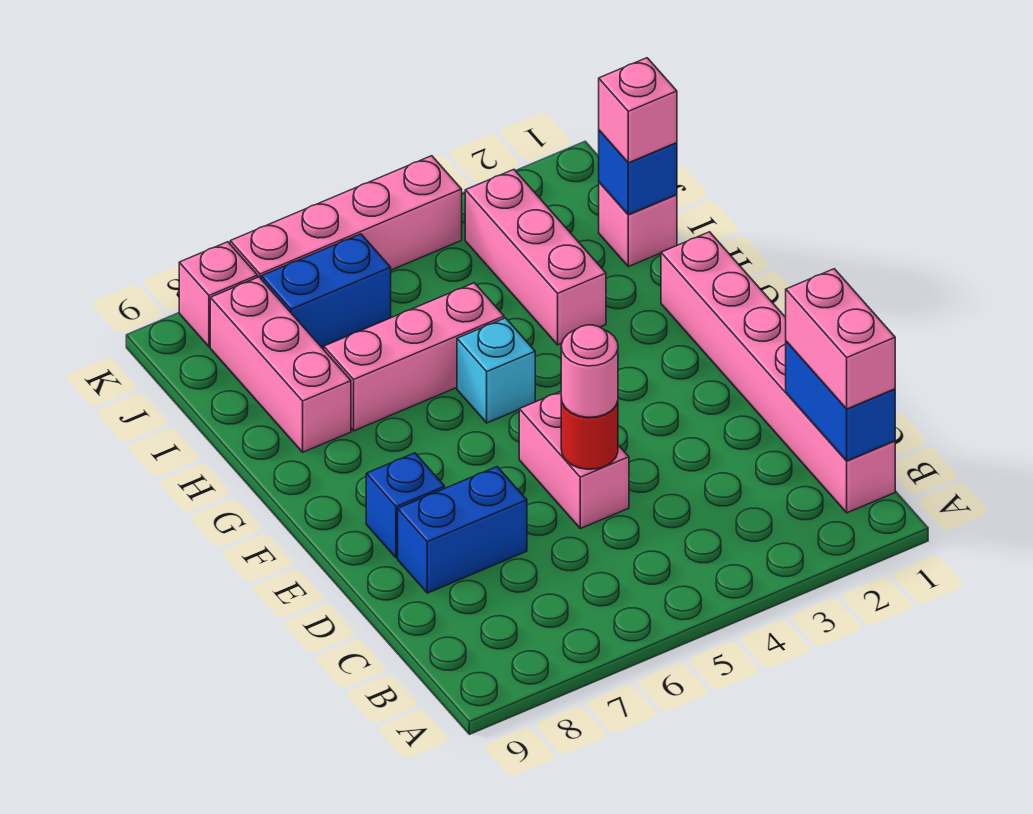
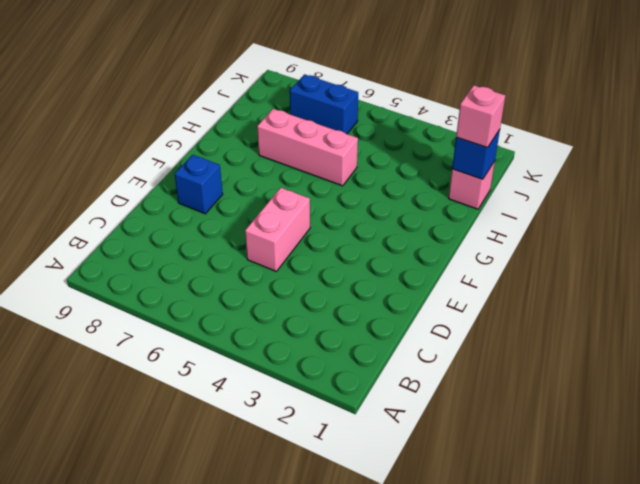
none -> pink 1x6 brick [661,232,895,513]
none -> blue 1x2 brick [398,467,527,593]
none -> cyan 1x1 brick [457,318,535,423]

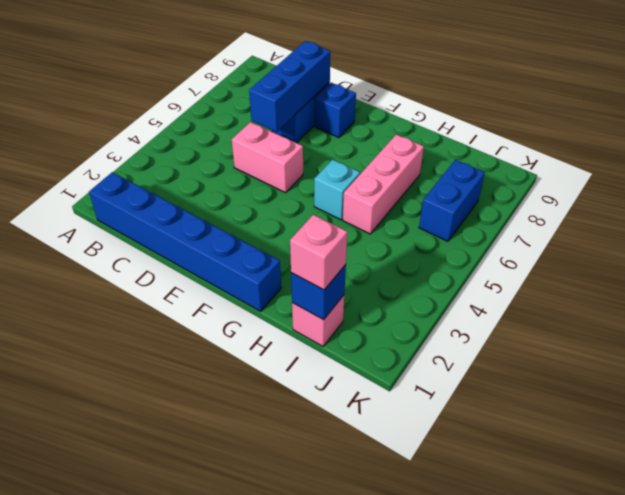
blue 1x6 brick [89,172,281,311] -> pink 1x6 brick [661,232,895,513]
blue 1x3 brick [249,41,330,132] -> none
none -> pink 1x3 brick [465,170,606,345]
none -> pink 1x3 brick [210,277,351,452]
none -> pink 1x4 brick [230,156,462,278]

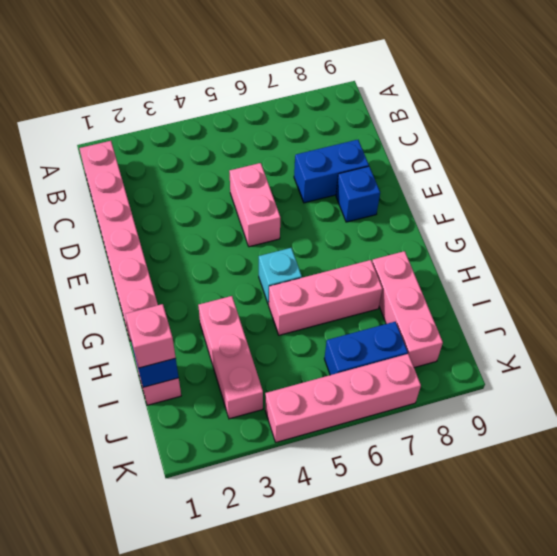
none -> pink 1x1 brick [179,242,258,347]
none -> blue 1x2 brick [786,341,895,461]
none -> red 1x1 round brick [561,398,618,469]

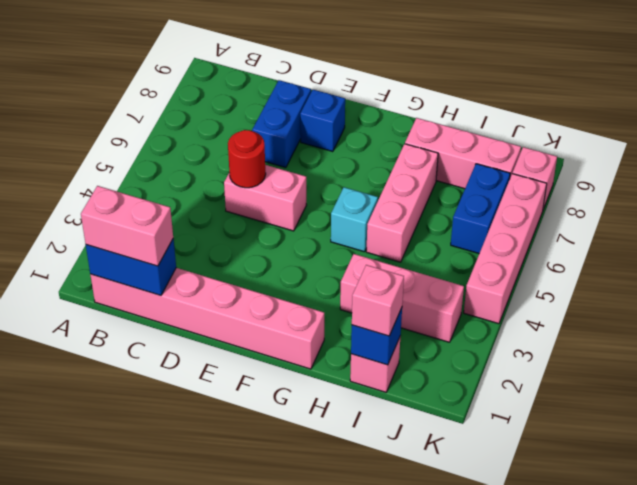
none -> pink 1x1 round brick [561,325,618,417]

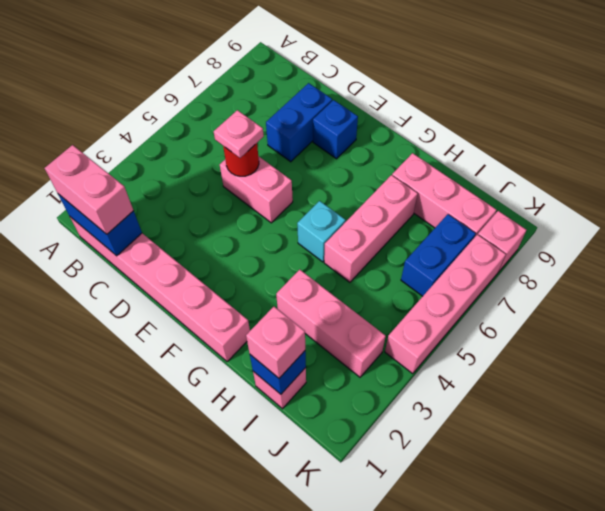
pink 1x1 plate [214,110,264,158] -> pink 1x1 round brick [561,325,618,417]

